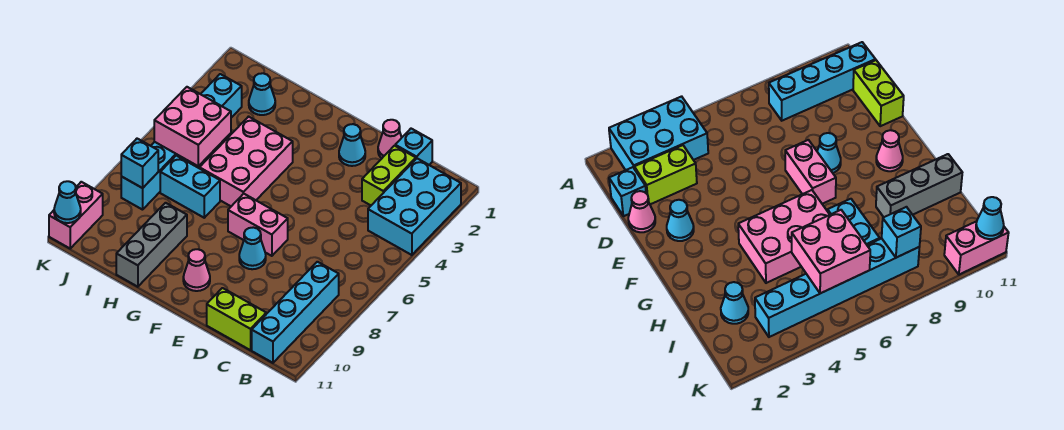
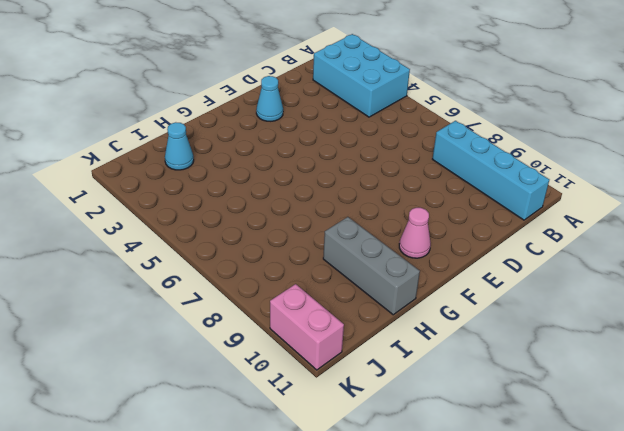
none -> cyan 1x1 brick [395,129,432,165]
none -> lime 1x2 brick [362,146,416,205]
none -> lime 1x2 brick [207,288,266,350]

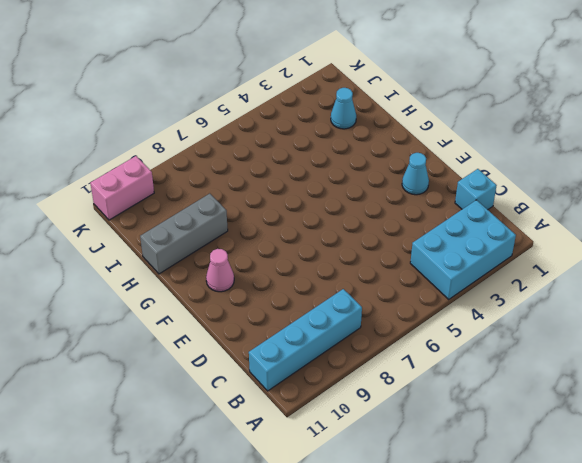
none -> lime 1x2 brick [362,146,416,205]
none -> lime 1x2 brick [207,288,266,350]
none -> pink 1x1 cone [378,120,402,158]

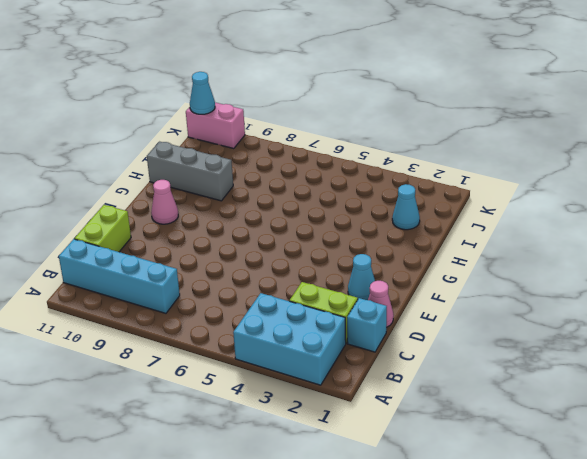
none -> pink 1x2 brick [228,194,288,256]
none -> cyan 1x1 cone [239,227,266,269]
none -> pink 2x3 brick [199,117,293,206]

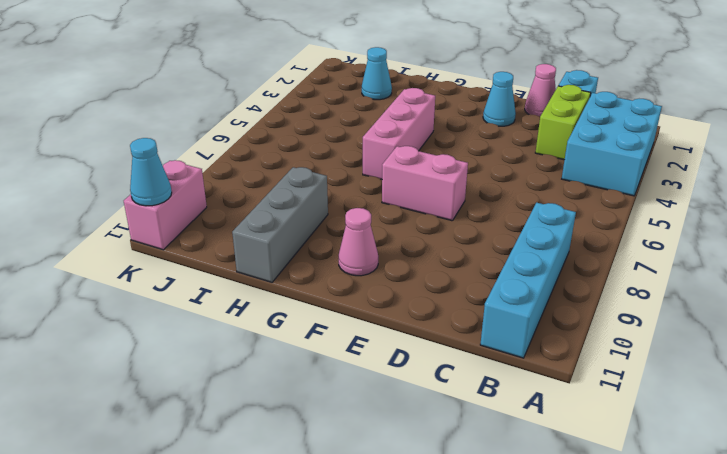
pink 1x3 brick [363,88,435,179] -> pink 2x3 brick [199,117,293,206]
none -> lime 1x2 brick [207,288,266,350]
none -> cyan 1x1 cone [239,227,266,269]
none -> cyan 1x2 brick [160,156,220,218]

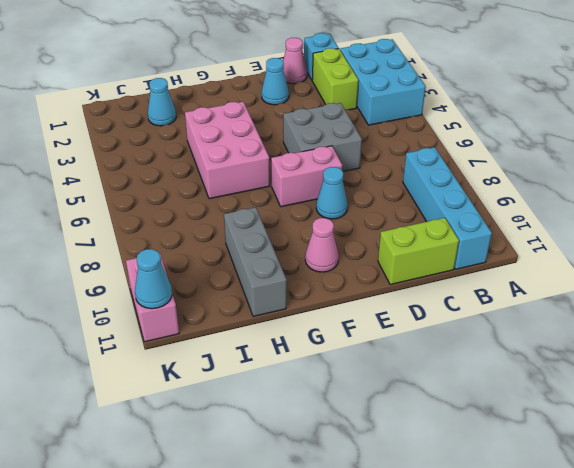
grey 2x2 brick [283,103,362,171] -> none
none -> cyan 1x2 brick [160,156,220,218]
none -> cyan 1x6 brick [121,74,242,210]
none -> pink 2x2 brick [154,87,231,166]

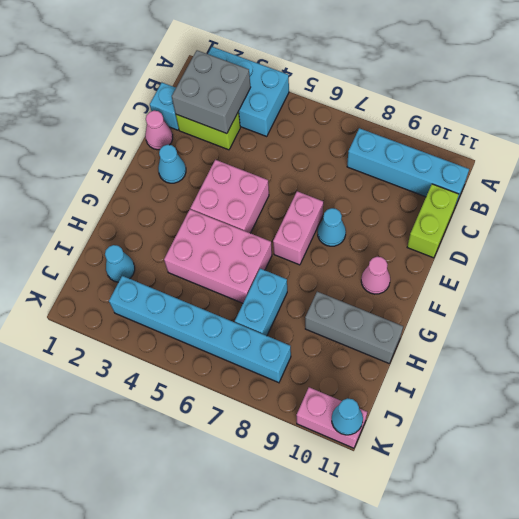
grey 2x2 brick [172,50,251,134] -> none
pink 2x2 brick [190,160,269,233] -> pink 2x2 brick moved to [154,87,231,166]
none -> cyan 1x1 brick [121,139,158,188]

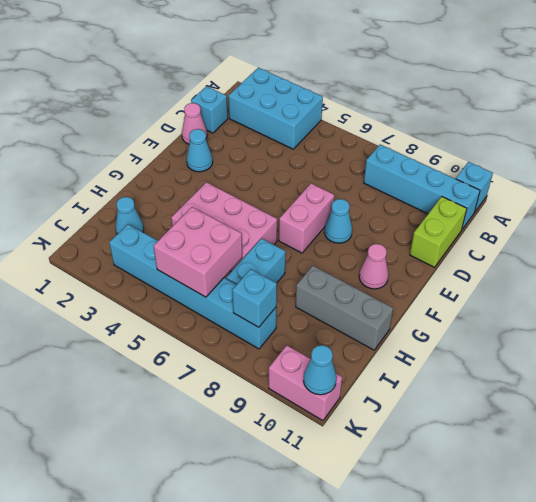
cyan 1x1 brick [456,162,493,211] -> none
none -> lime 1x2 brick [362,146,416,205]

